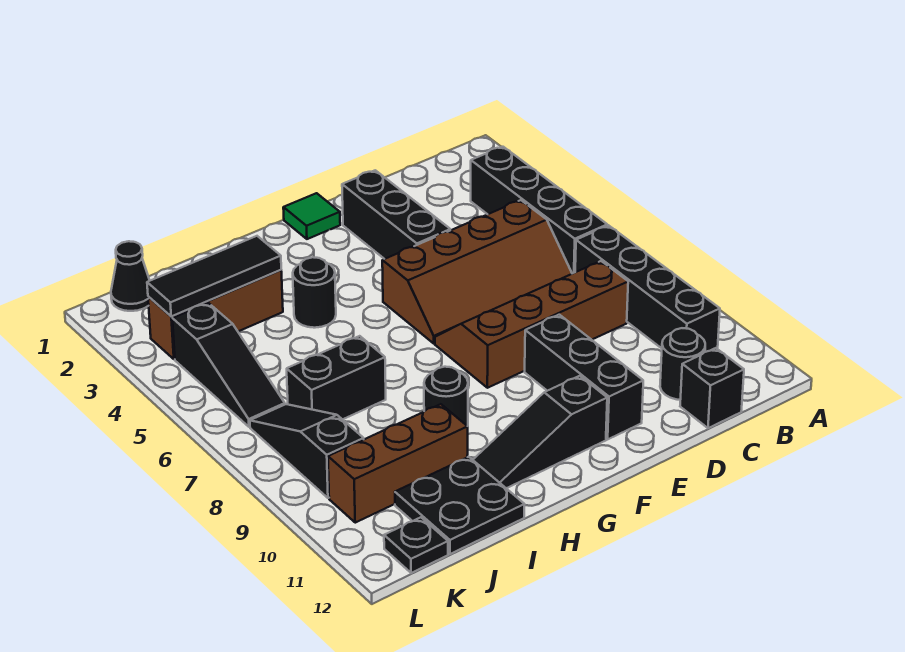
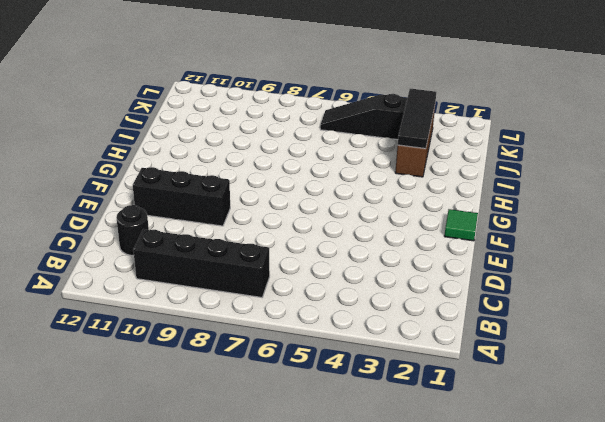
none -> black 1x4 brick [471,147,607,274]
none -> brown 2x4 slope [382,200,572,343]
none -> brown 2x4 slope [435,261,628,388]

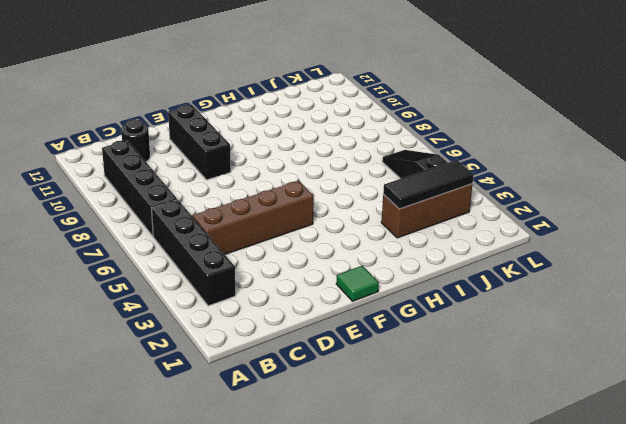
none -> brown 2x4 slope [435,261,628,388]
none -> black 1x1 brick [680,348,744,428]
none -> black 1x3 brick [342,170,450,259]

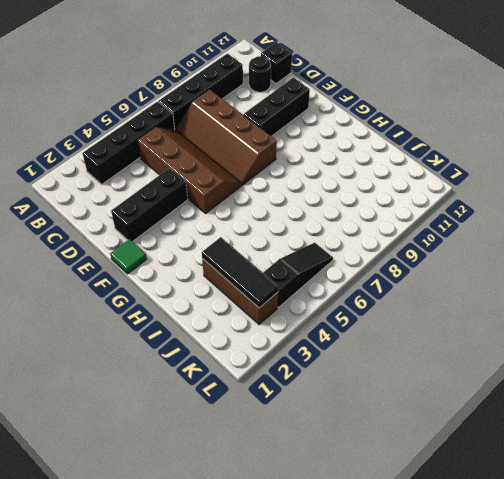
none -> black 1x3 slope [473,376,607,488]
none -> black 1x1 round brick [293,257,336,328]
none -> black 1x1 round brick [424,367,468,426]

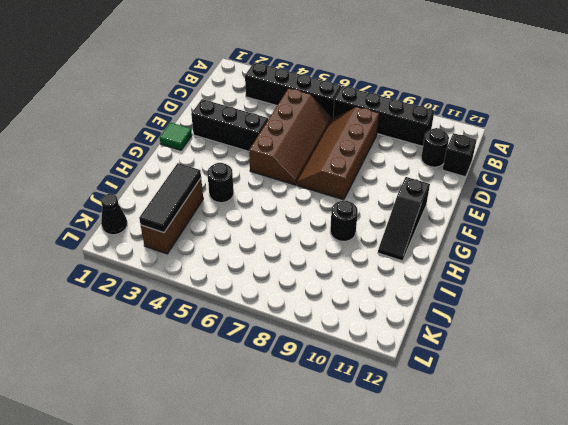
none -> black 1x3 brick [525,315,643,439]
none -> black 1x2 brick [287,336,386,420]
none -> brown 1x3 brick [328,404,468,523]

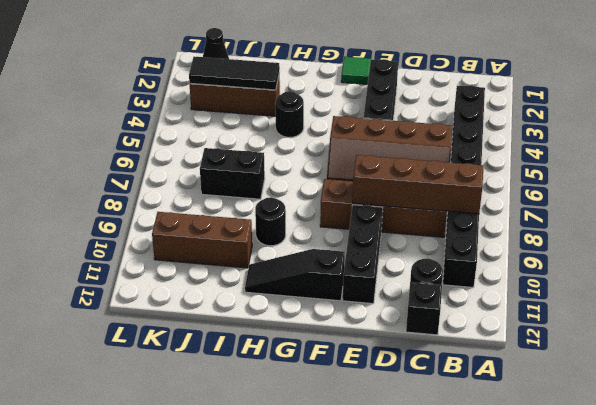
brown 1x4 brick [353,155,483,214] -> none
none -> black 2x2 plate [395,457,524,554]
none -> black 1x3 slope [172,303,285,427]
none -> black 1x3 slope [250,404,364,498]

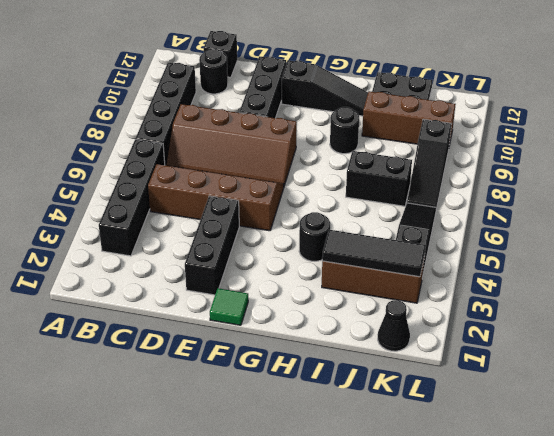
none -> black 1x1 plate [384,517,448,573]

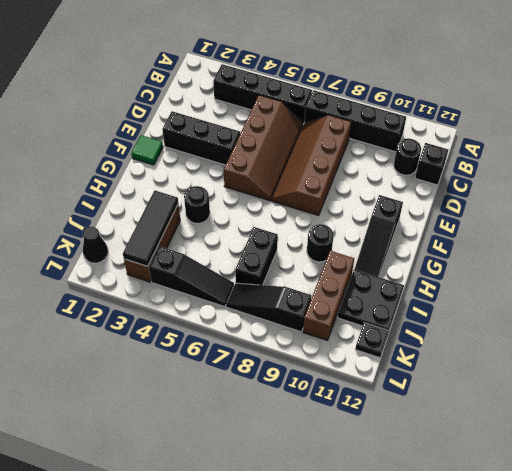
none -> black 1x3 brick [525,315,643,439]

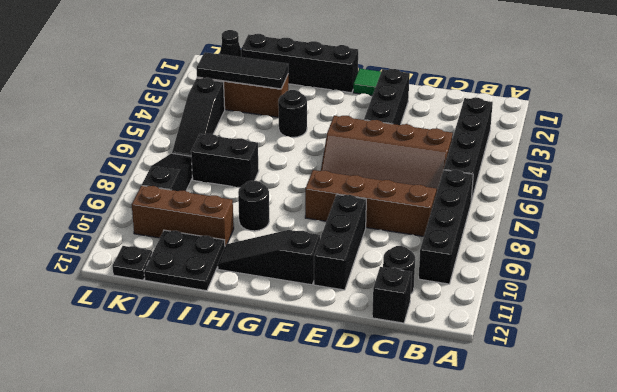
black 1x4 brick [241,34,358,93] -> none

